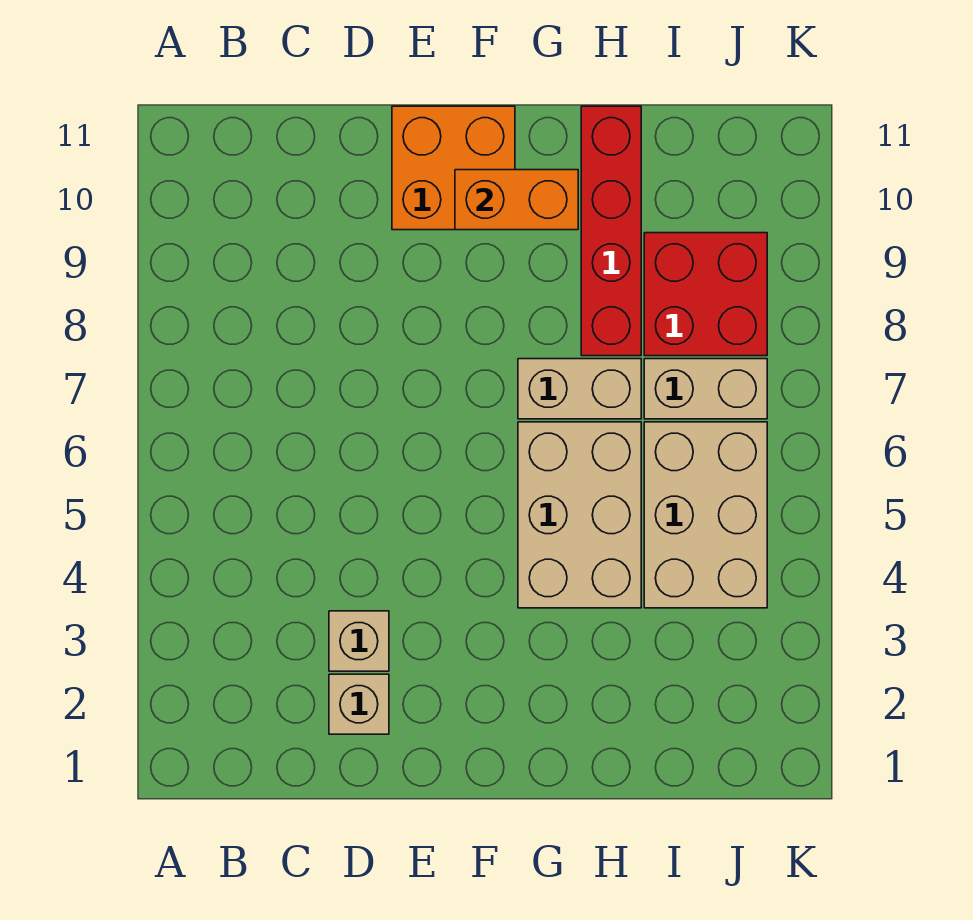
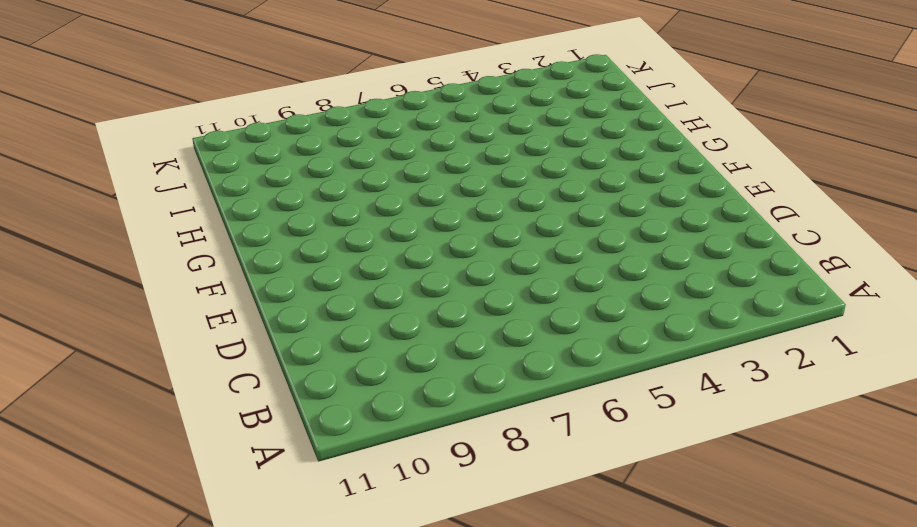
none -> tan 1x1 brick [329,674,389,734]
none -> tan 1x1 brick [329,611,389,671]

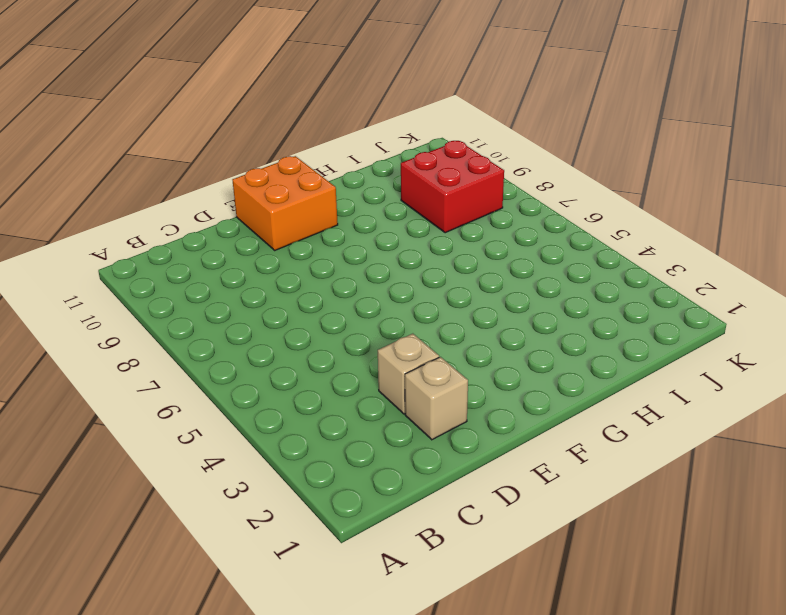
none -> tan 2x3 brick [518,422,641,608]
none -> tan 1x2 brick [518,359,641,419]

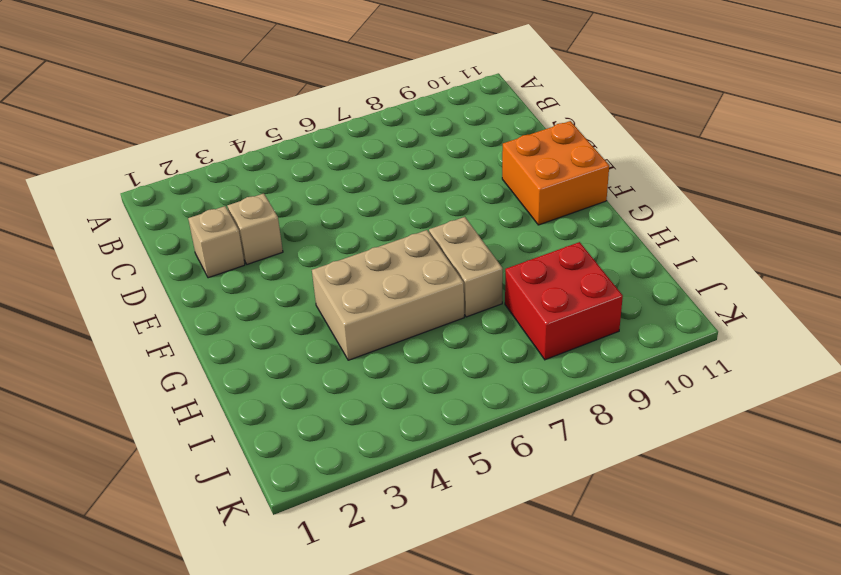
none -> red 1x4 brick [581,106,641,356]
none -> tan 2x3 brick [644,422,767,608]

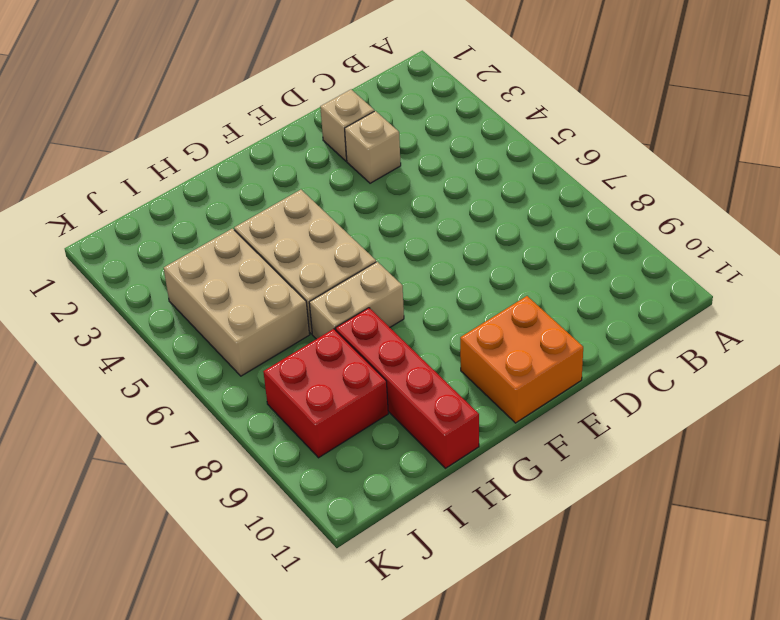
none -> tan 1x2 brick [644,359,767,419]
none -> orange 1x2 brick [455,170,578,230]

